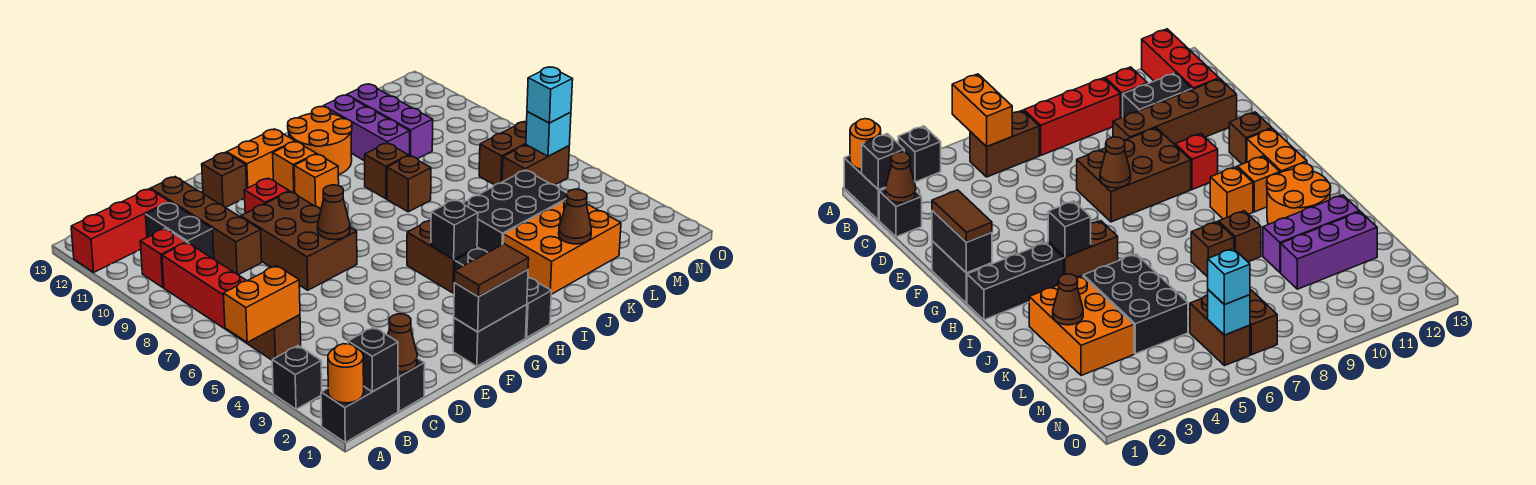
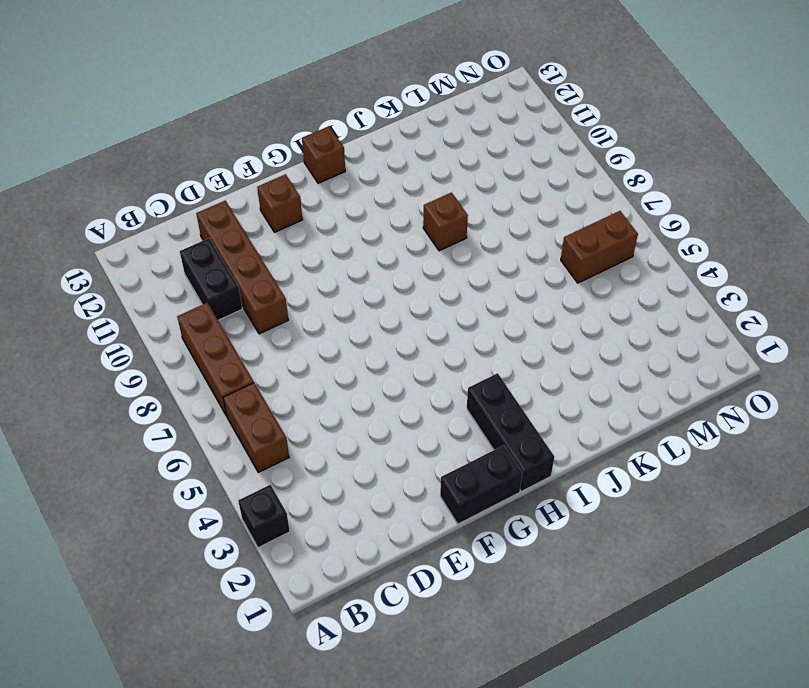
brown 1x3 brick [177,303,254,416] -> red 1x3 brick [162,242,247,332]
brown 1x1 brick [302,126,345,183] -> brown 1x1 brick moved to [387,156,431,212]
none -> black 1x2 brick [321,378,398,442]
none -> red 1x3 brick [71,189,169,272]
none -> red 1x1 brick [140,229,186,288]
none -> black 1x1 brick [398,358,425,411]

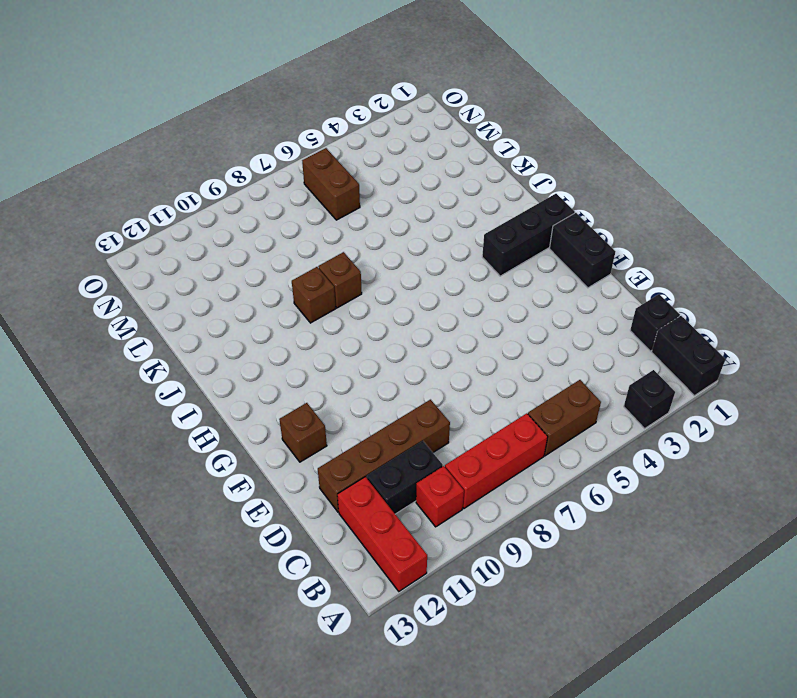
none -> brown 2x3 brick [241,191,357,290]
none -> red 1x1 brick [244,178,289,213]
none -> orange 1x2 brick [227,129,295,188]
none -> brown 1x2 brick [407,220,477,293]

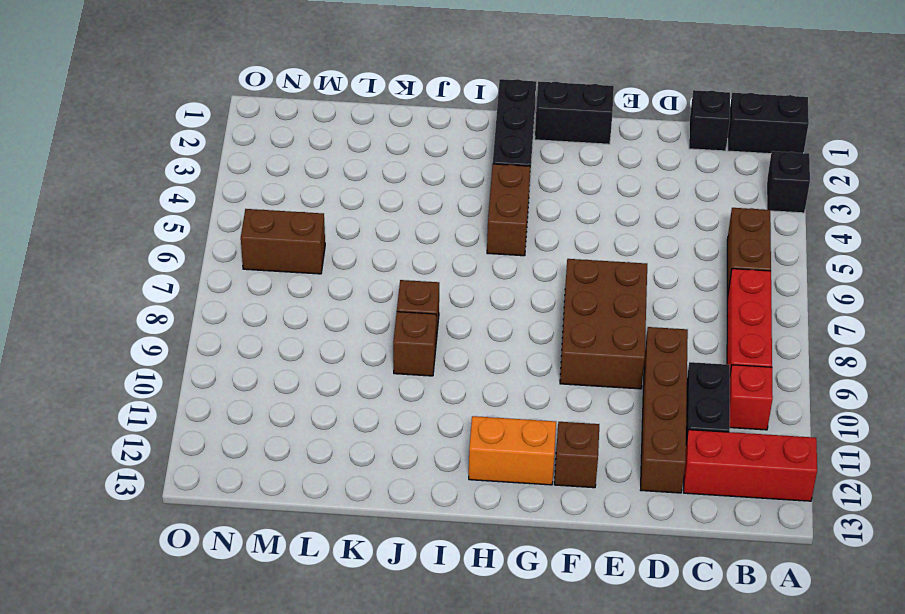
none -> red 1x1 brick [244,178,289,213]
none -> orange 1x1 brick [294,154,339,208]
none -> orange 1x1 brick [273,142,316,193]
none -> orange 2x2 round brick [288,107,352,175]

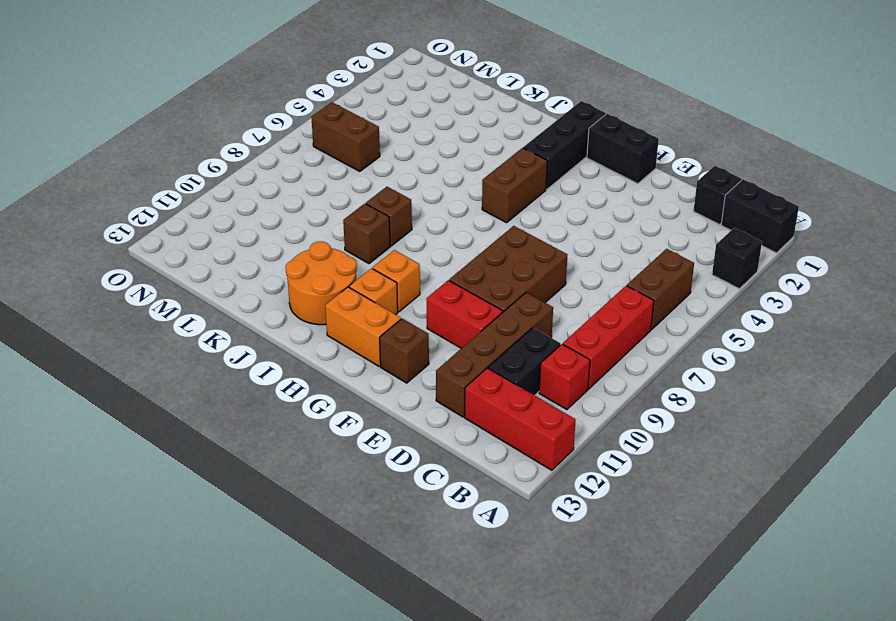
red 1x2 brick [427,280,503,348] -> red 1x1 brick [244,178,289,213]
none -> orange 2x3 brick [503,199,621,294]
none -> black 2x3 brick [463,170,567,253]
none -> purple 1x3 brick [323,95,410,161]
none -> purple 1x3 brick [347,84,433,159]

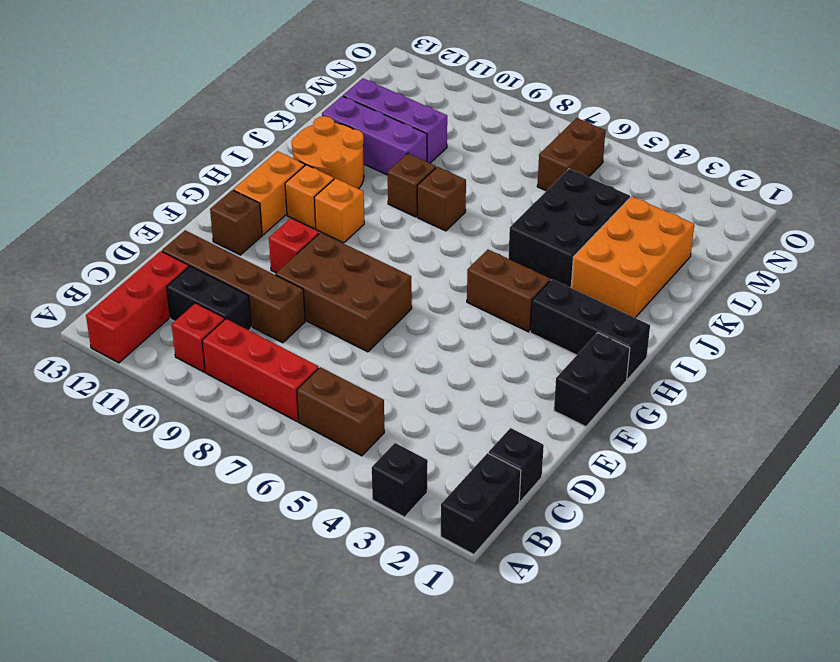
none -> brown 1x2 brick [479,121,527,185]
none -> orange 1x1 round brick [328,344,364,403]
none -> orange 1x2 brick [224,266,300,342]
none -> black 1x1 brick [348,327,398,392]

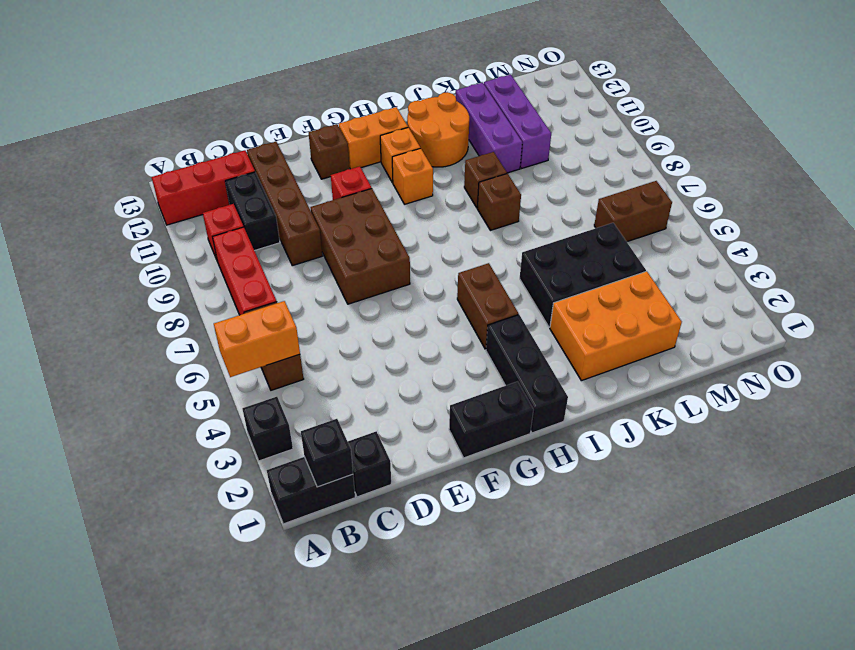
none -> brown 1x2 brick [479,121,527,185]
none -> orange 1x1 round brick [328,344,364,403]
none -> brown 1x1 cone [388,314,417,372]
none -> black 1x2 brick [454,270,528,332]

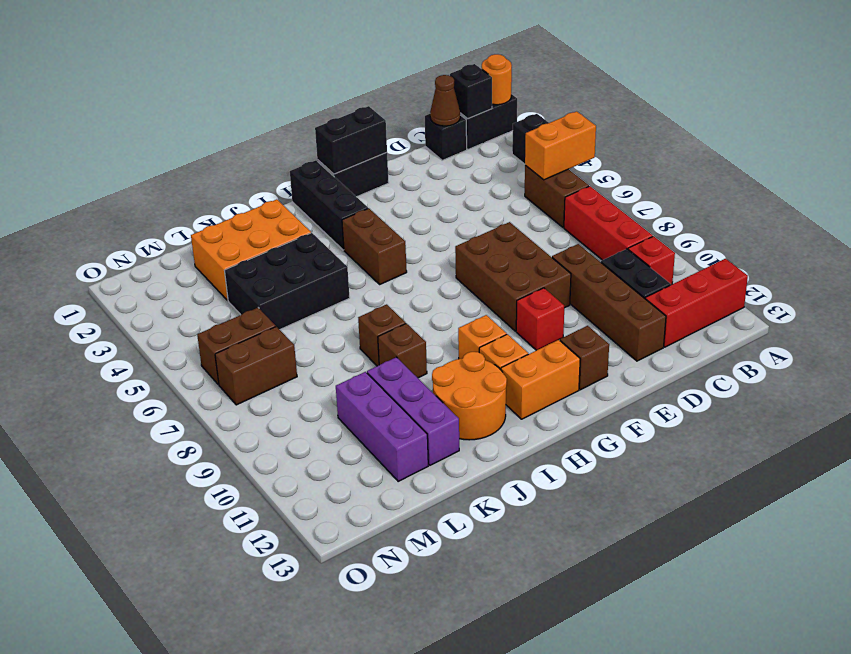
none -> brown 1x1 cone [318,185,350,240]
none -> black 1x1 brick [431,200,478,259]
none -> brown 1x1 cone [559,189,591,244]
none -> cyan 1x1 brick [526,112,571,156]

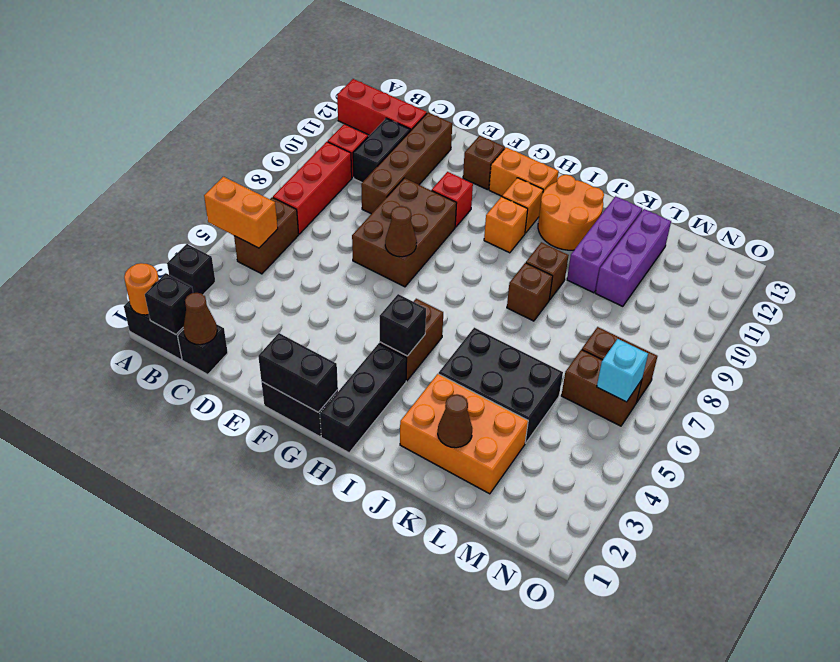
none -> brown 1x2 tile [454,244,529,297]
none -> cyan 1x1 brick [527,67,573,123]

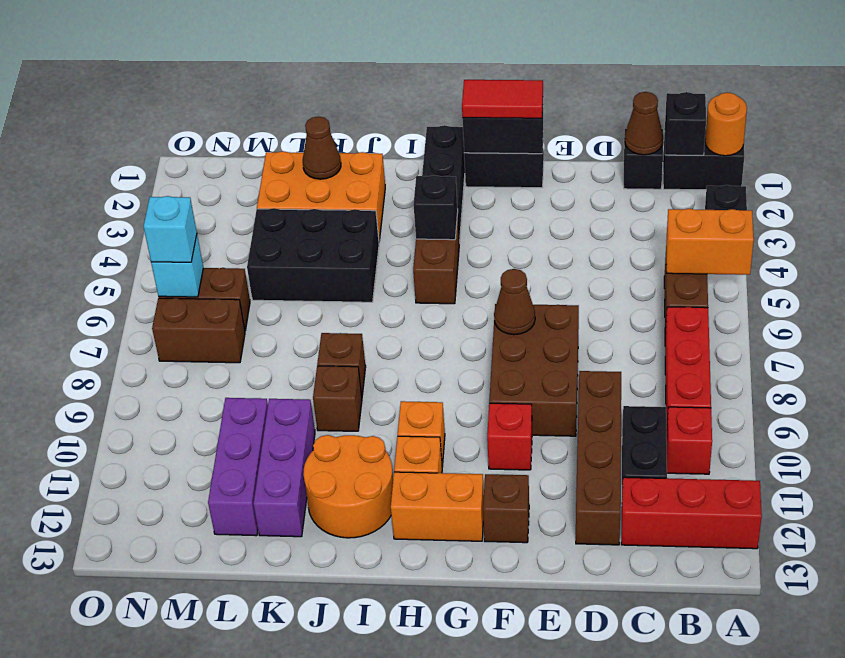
red 1x2 tile [462,80,543,118] -> brown 1x2 tile [454,244,529,297]

